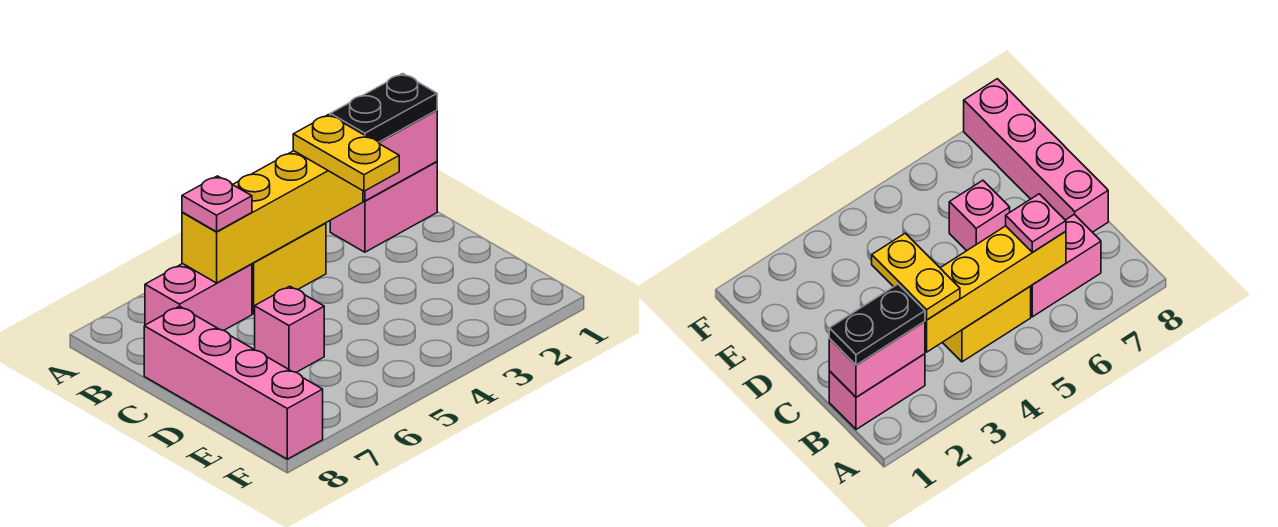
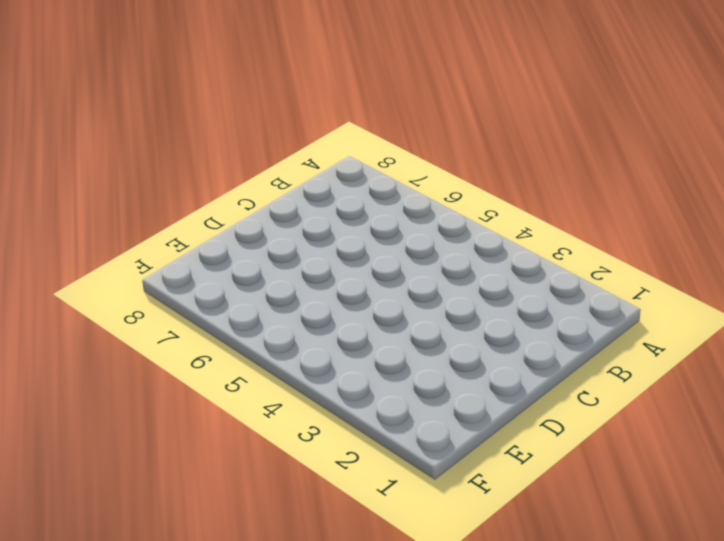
none -> pink 1x2 brick [330,162,437,252]
none -> yellow 1x2 brick [252,223,326,314]

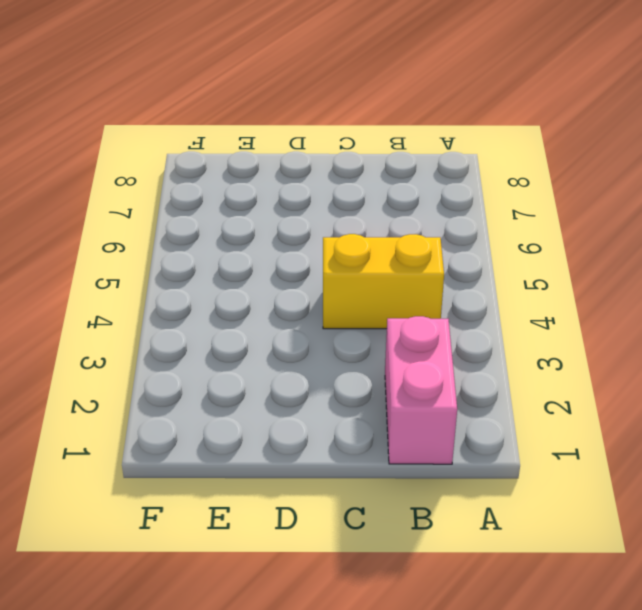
yellow 1x2 brick [323,234,444,329] -> yellow 1x2 brick turned to [252,223,326,314]
none -> pink 1x2 brick [145,264,252,330]
none -> pink 1x4 brick [144,306,323,459]

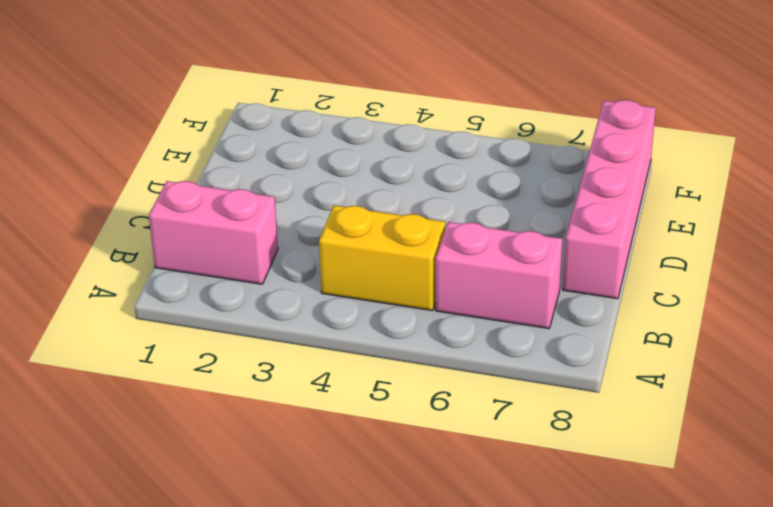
none -> pink 1x1 brick [255,286,324,372]
none -> pink 1x2 brick [363,110,437,201]

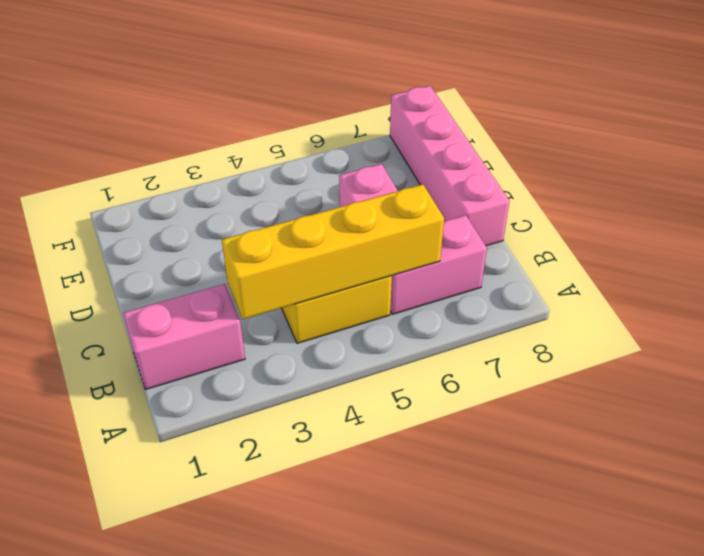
none -> pink 1x2 brick [363,110,437,201]
none -> black 1x2 plate [330,74,437,142]

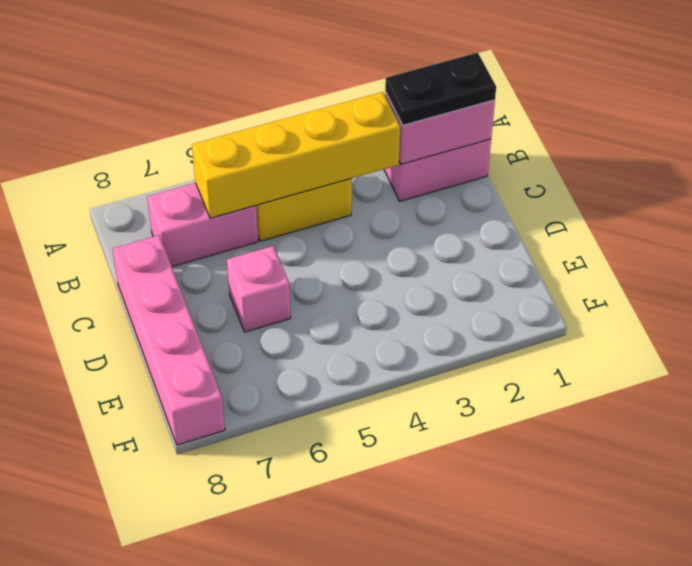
none -> yellow 1x2 plate [293,115,399,191]
none -> pink 1x1 plate [182,176,252,232]

